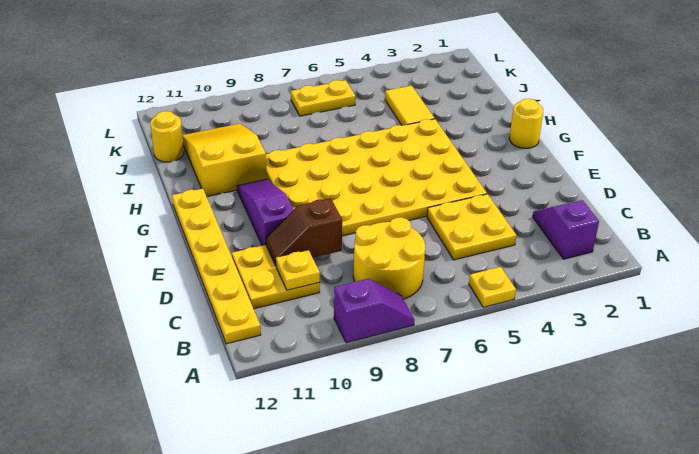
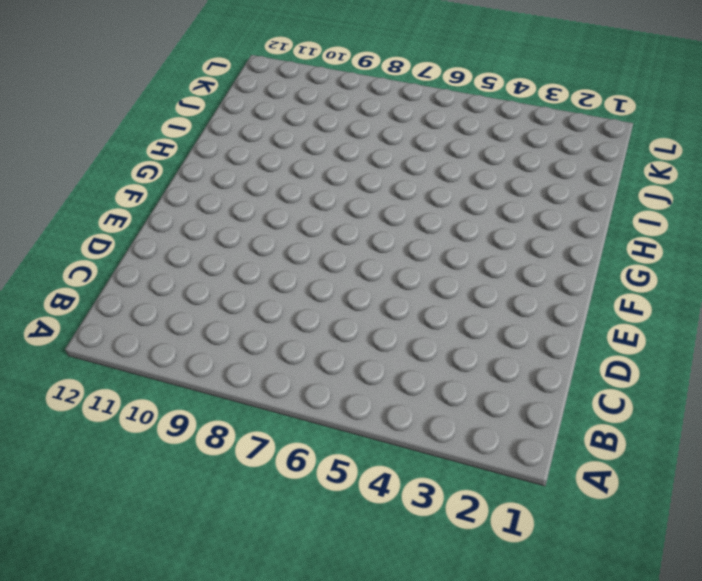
none -> yellow 1x1 plate [469,267,516,307]
none -> purple 1x2 slope [334,279,414,343]
none -> purple 1x2 slope [533,200,599,259]

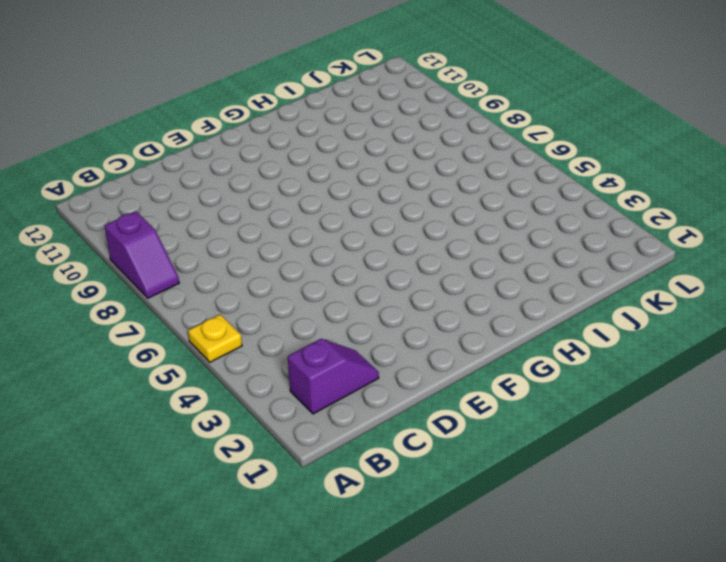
none -> yellow 2x2 round brick [353,217,425,299]
none -> yellow 1x6 plate [172,189,261,344]
none -> yellow 2x2 plate [427,194,516,260]

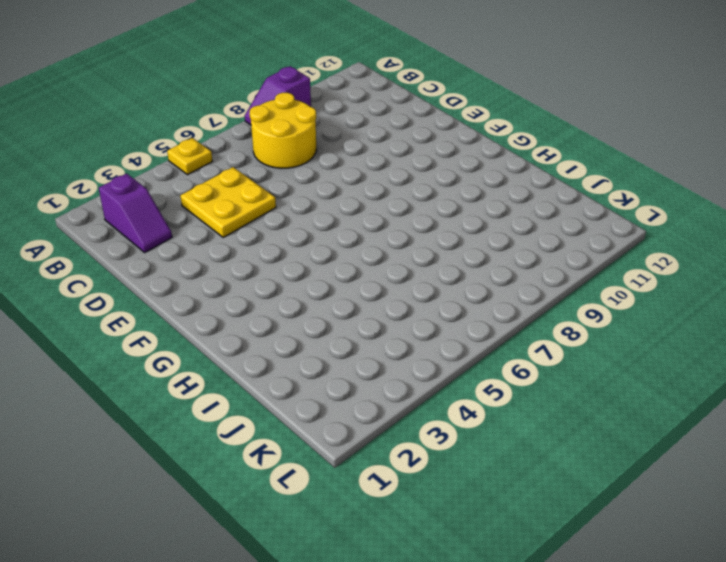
none -> yellow 1x6 plate [172,189,261,344]
none -> yellow 2x2 plate [232,245,320,309]
none -> yellow 4x6 plate [266,119,487,236]

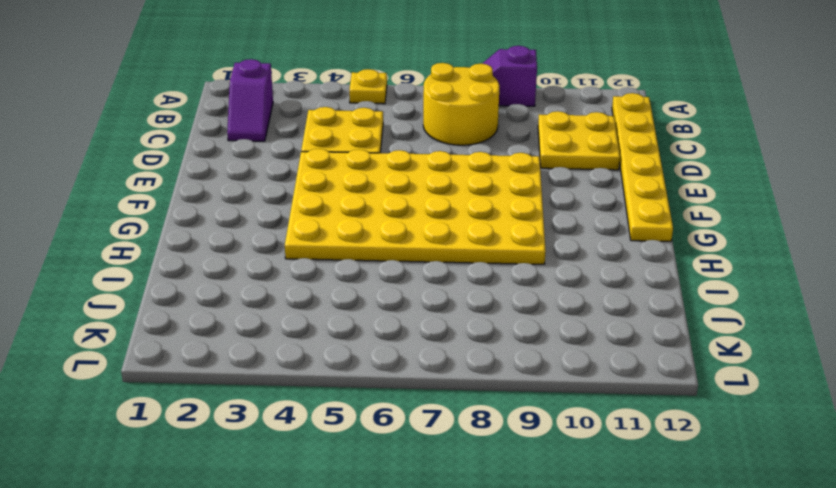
none -> purple 1x3 slope [237,179,294,246]
none -> yellow 1x1 round brick [509,99,543,148]
none -> yellow 2x3 slope [182,124,267,197]

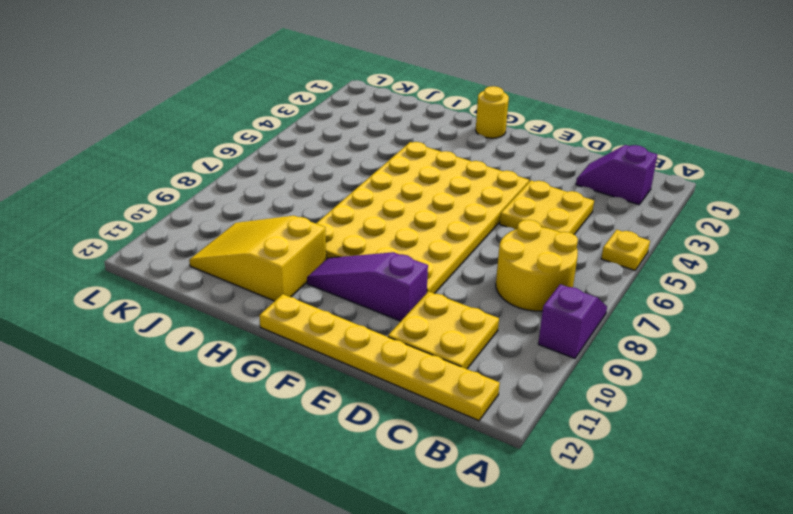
none -> yellow 1x2 tile [385,85,435,126]
none -> yellow 1x1 round brick [150,111,184,162]
none -> yellow 1x2 plate [291,80,356,116]

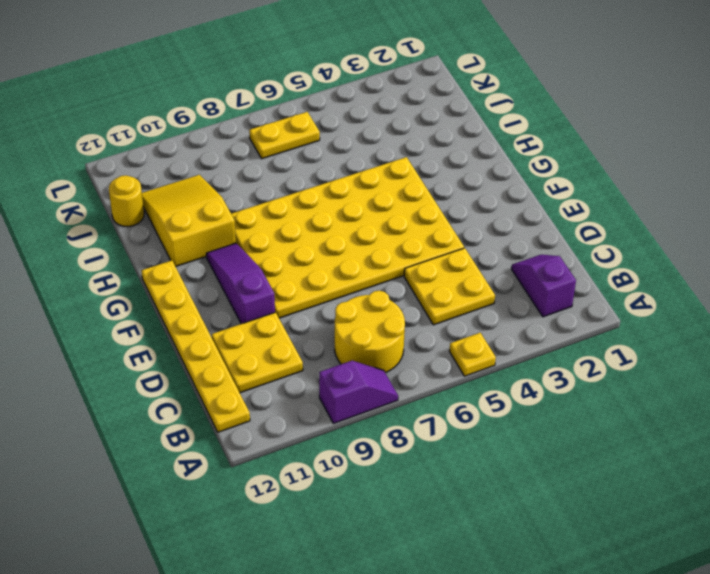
none -> yellow 1x1 round brick [509,99,543,148]
none -> yellow 1x2 tile [385,85,435,126]
none -> yellow 1x1 plate [276,250,320,290]

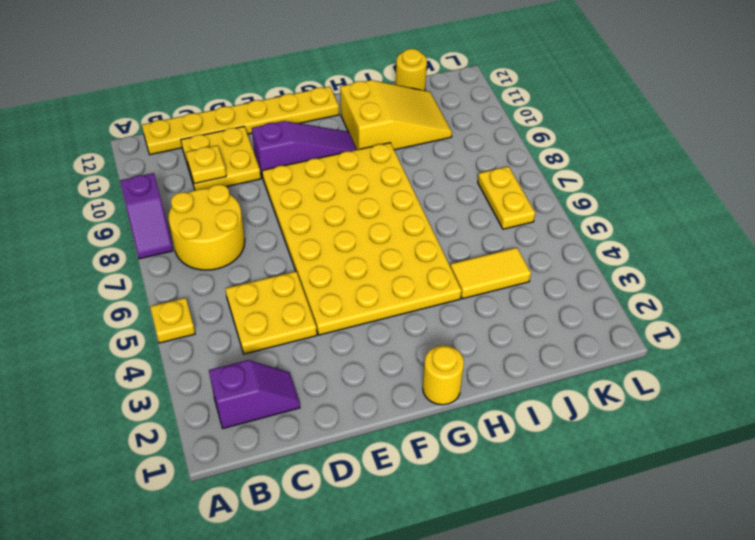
none -> brown 1x2 slope [266,198,342,266]

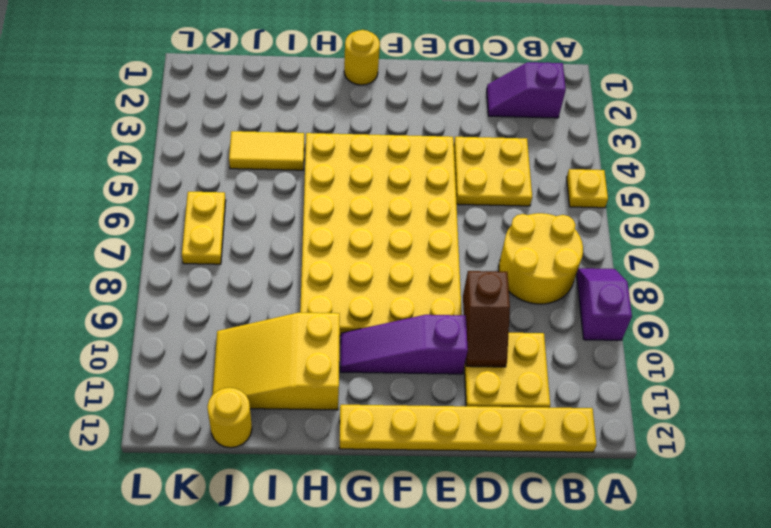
none -> yellow 1x1 plate [276,250,320,290]

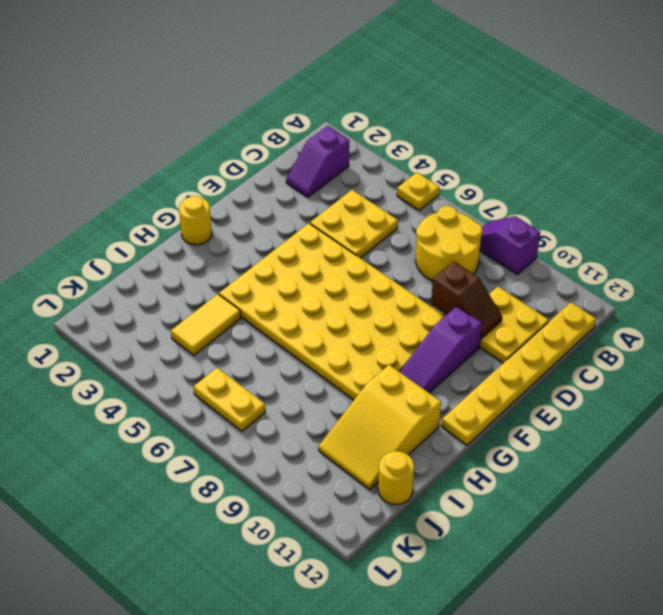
none -> yellow 1x1 plate [276,250,320,290]

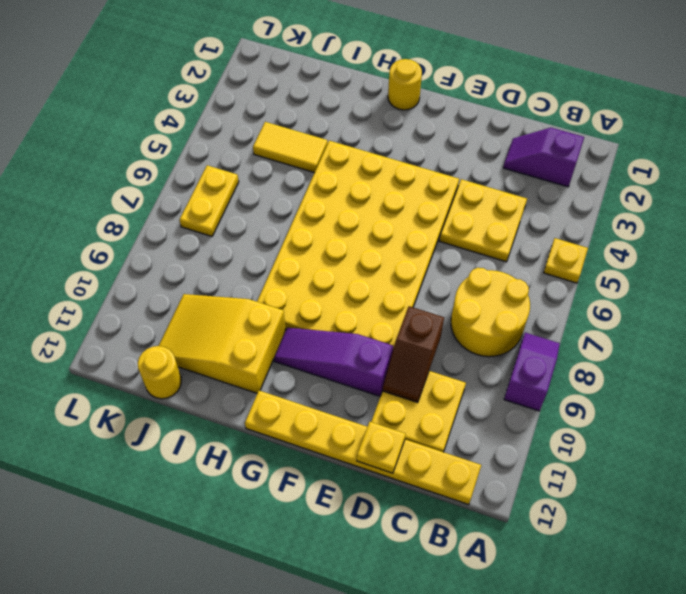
yellow 1x1 plate [357,422,406,473] -> yellow 1x1 plate moved to [276,250,320,290]

